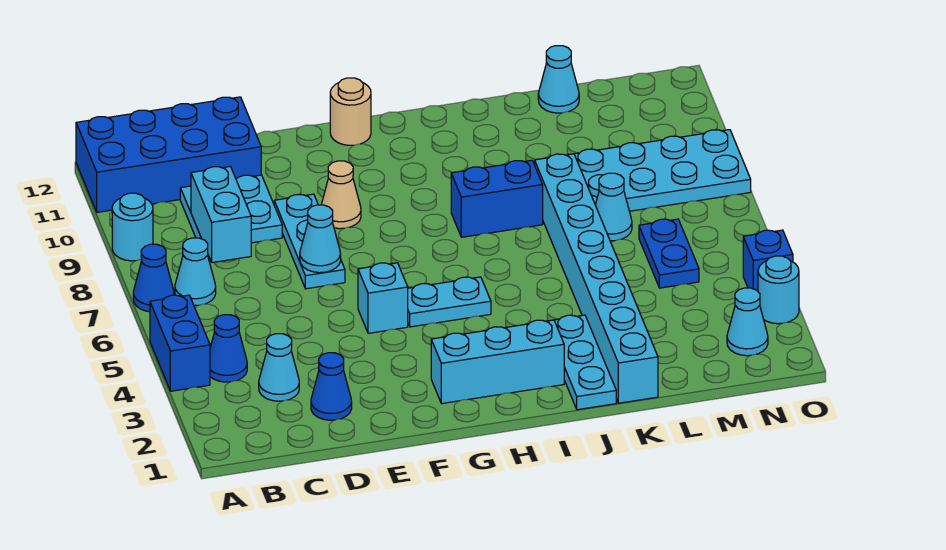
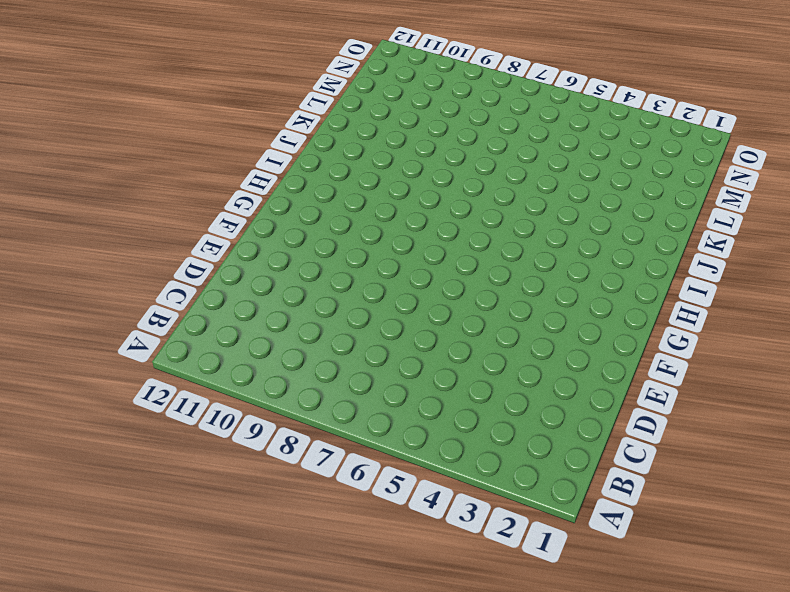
none -> blue 1x2 brick [150,295,210,391]
none -> blue 1x1 cone [133,244,174,312]
none -> cyan 1x1 round brick [112,193,153,261]

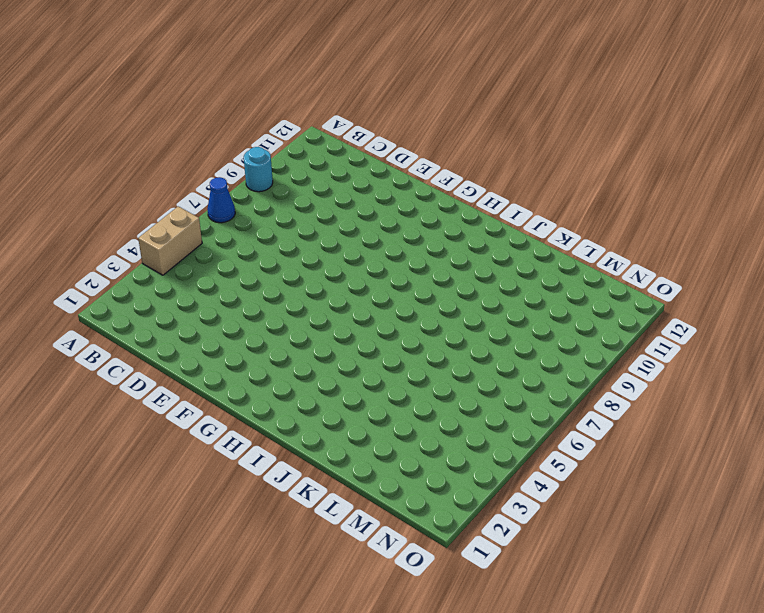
tan 1x2 brick [138,206,202,275] -> blue 1x2 brick [150,295,210,391]
none -> blue 2x4 brick [76,97,261,212]
none -> blue 1x1 cone [210,315,247,382]
none -> cyan 1x1 cone [175,238,216,306]

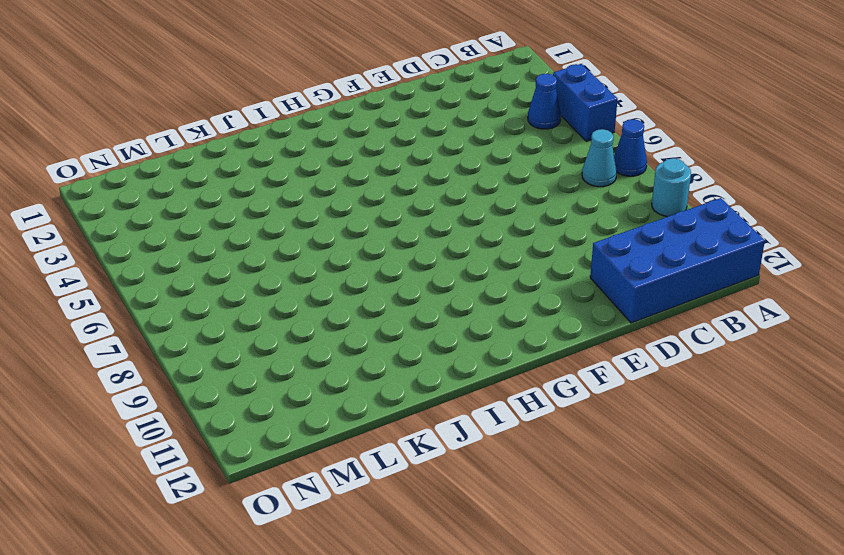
none -> cyan 1x1 cone [259,334,299,401]
none -> cyan 2x2 plate [180,175,282,243]
none -> blue 1x1 cone [311,353,352,420]

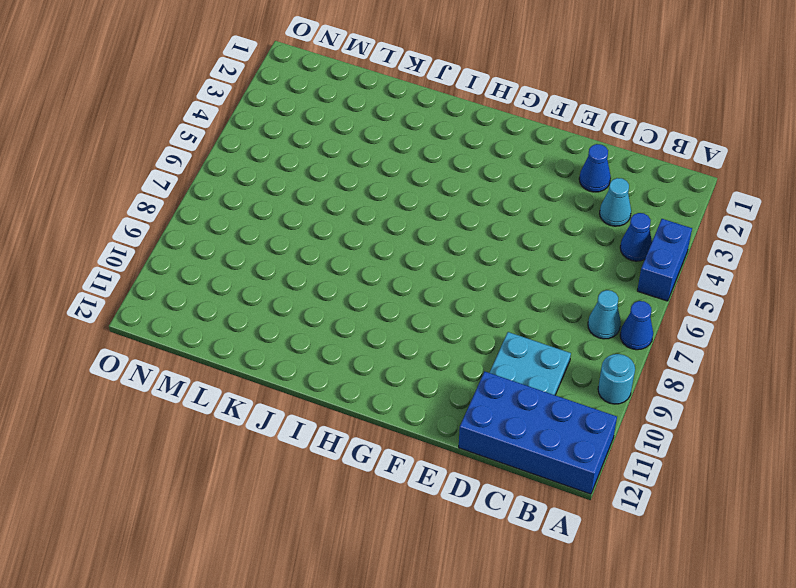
none -> cyan 1x3 plate [274,194,345,289]
none -> cyan 1x1 brick [358,263,408,333]
none -> tan 1x1 cone [321,161,361,229]

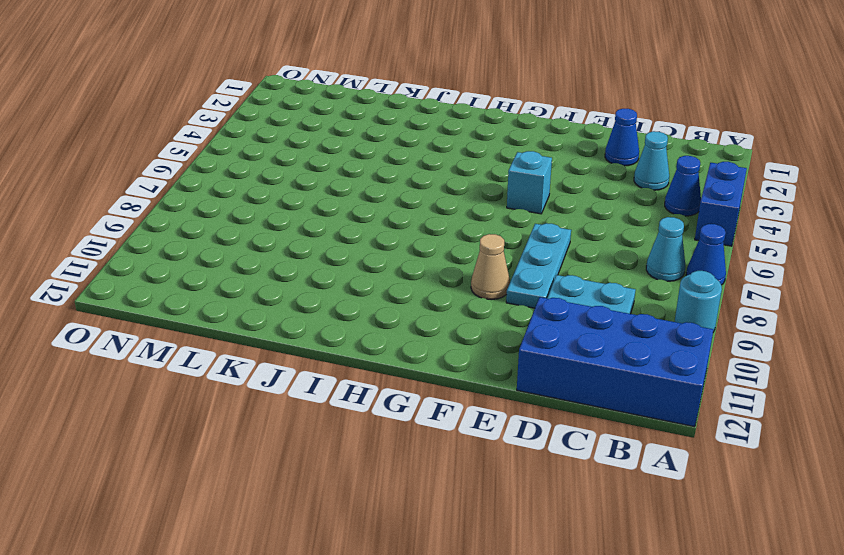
none -> cyan 1x3 brick [431,320,564,404]
none -> cyan 1x2 plate [408,277,491,327]
none -> tan 1x1 round brick [330,78,371,145]

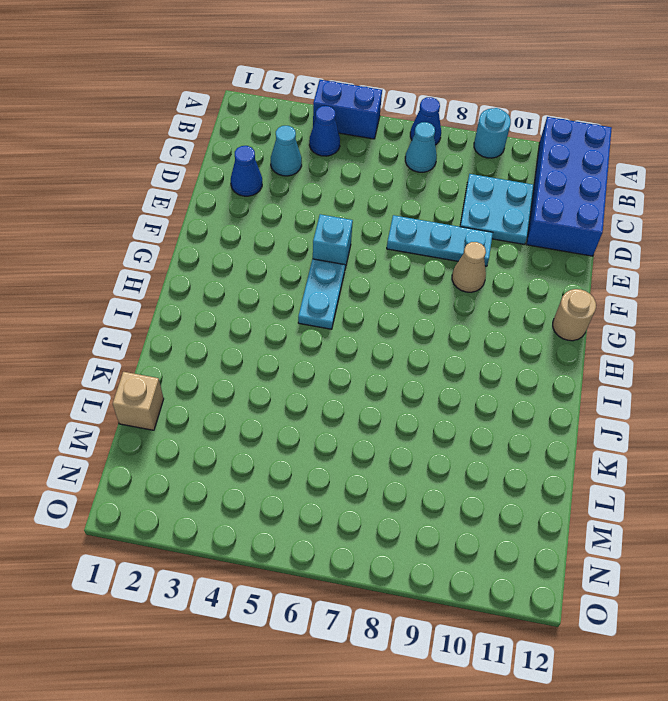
tan 1x1 brick [113,372,164,430] -> none
none -> cyan 1x3 brick [431,320,564,404]
none -> blue 1x2 brick [451,160,543,237]
none -> cyan 1x3 plate [554,315,616,410]

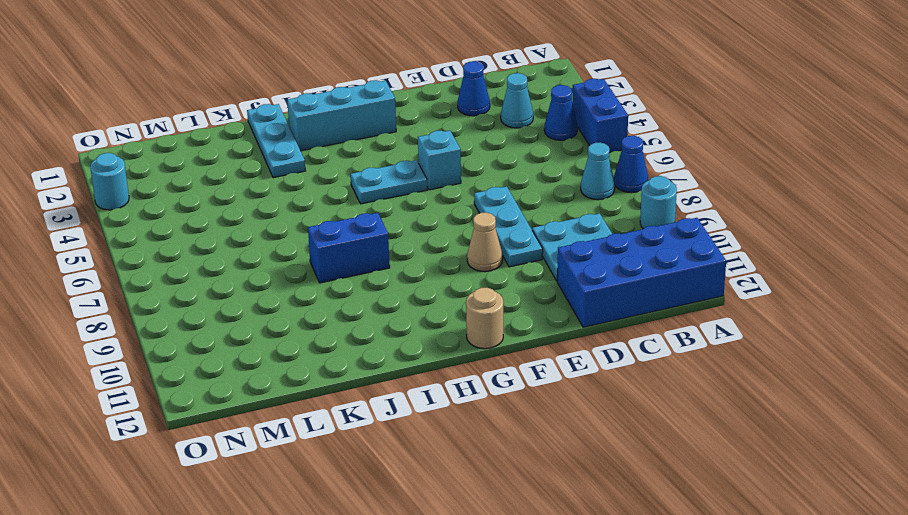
none -> cyan 1x8 brick [535,154,658,403]
none -> cyan 1x1 cone [595,173,632,241]
none -> cyan 2x4 plate [574,130,751,211]

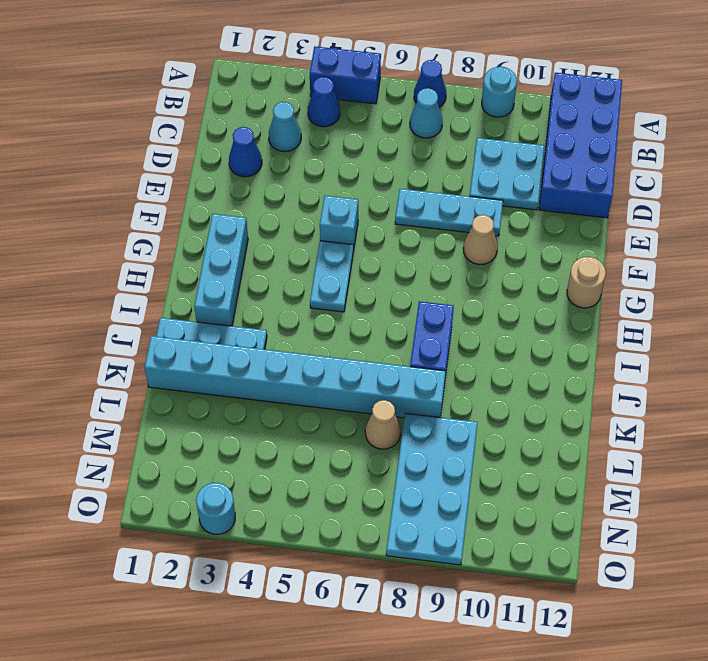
tan 1x1 cone [365,400,401,449] -> cyan 1x1 cone [595,173,632,241]
none -> cyan 1x1 cone [538,46,579,113]
none -> blue 1x2 plate [639,219,699,288]
none -> cyan 1x1 cone [727,288,768,356]

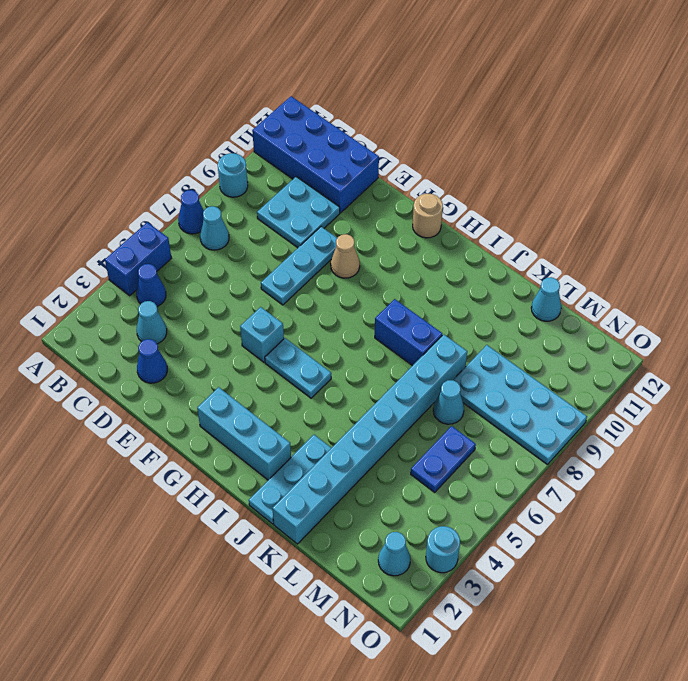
none -> blue 1x1 brick [743,230,793,291]
none -> cyan 1x2 brick [191,167,251,263]
none -> cyan 1x1 cone [300,205,341,273]

